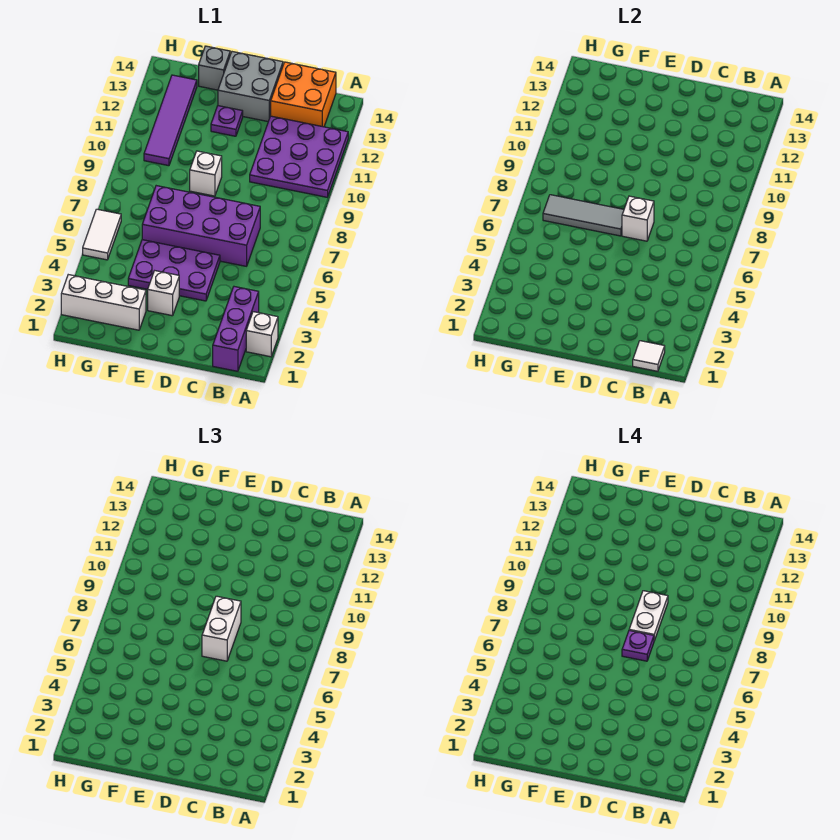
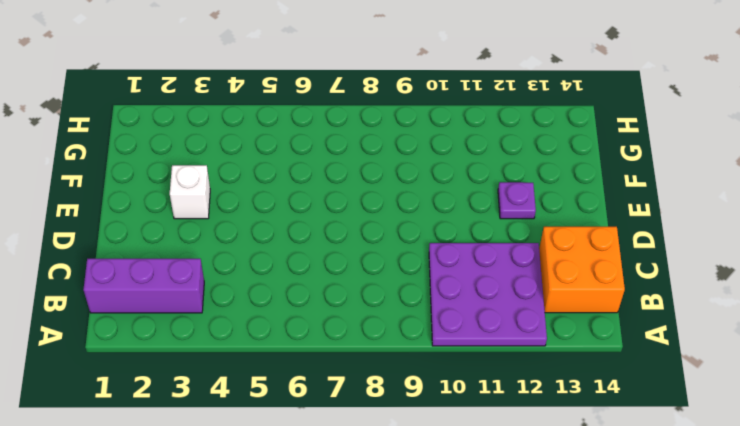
none -> white 1x1 brick [246,312,278,357]
none -> purple 2x4 brick [142,186,260,266]
none -> purple 2x3 plate [128,240,220,301]

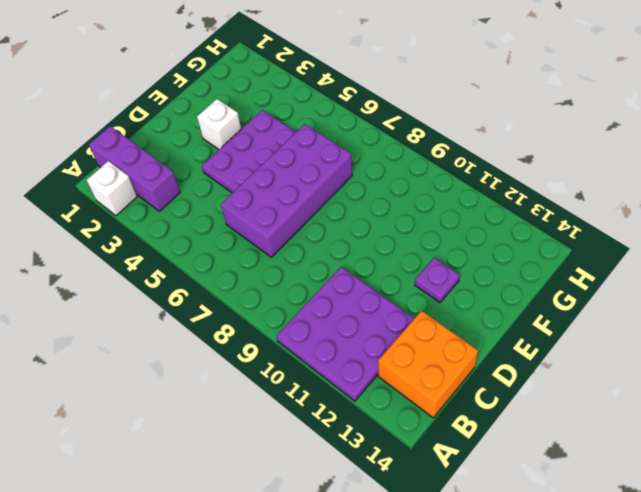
none -> grey 2x2 brick [218,52,283,121]
none -> white 1x1 brick [190,151,222,196]
none -> white 1x3 brick [61,275,146,330]

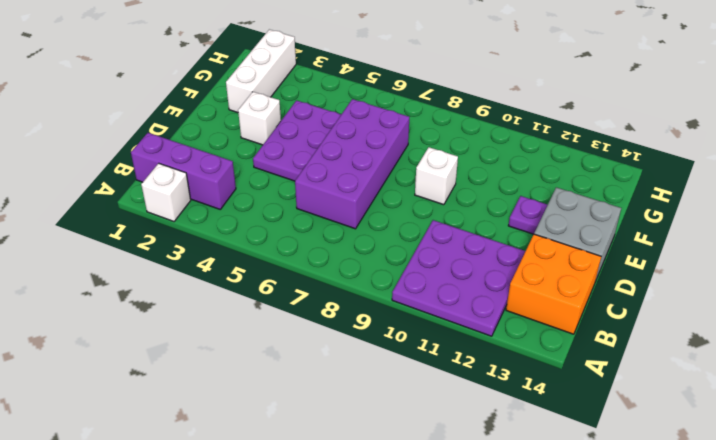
none -> grey 1x1 brick [199,46,230,90]
none -> purple 1x4 tile [144,75,197,166]
none -> white 1x2 tile [83,209,121,260]

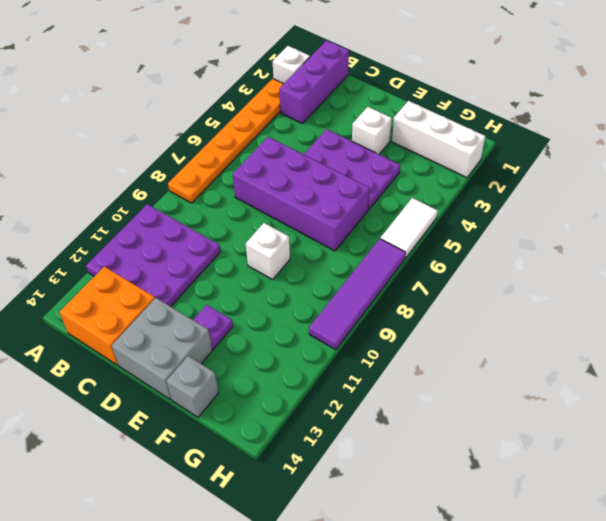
orange 1x6 plate [168,79,283,203] -> none
purple 1x4 tile [309,239,406,350] -> purple 1x4 tile moved to [144,75,197,166]
none -> white 1x1 tile [633,341,665,371]
none -> white 1x1 brick [622,196,654,241]
none -> grey 1x3 tile [543,195,624,236]

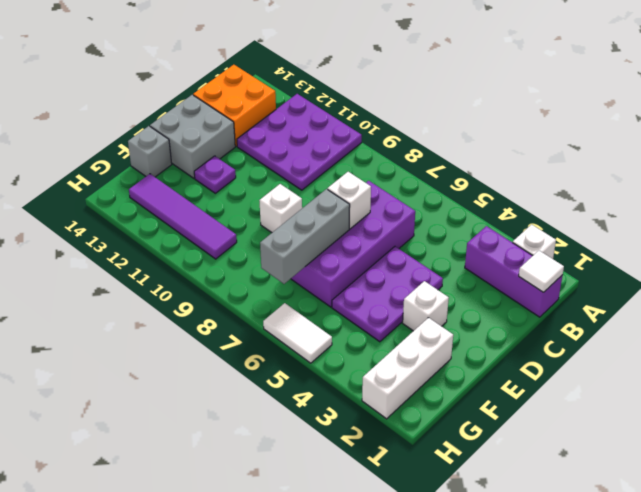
grey 1x3 brick [260,189,350,284] -> grey 1x3 tile [543,195,624,236]
none -> white 1x2 brick [202,596,241,661]
none -> purple 1x1 plate [622,631,654,661]
none -> white 1x2 plate [629,591,668,641]

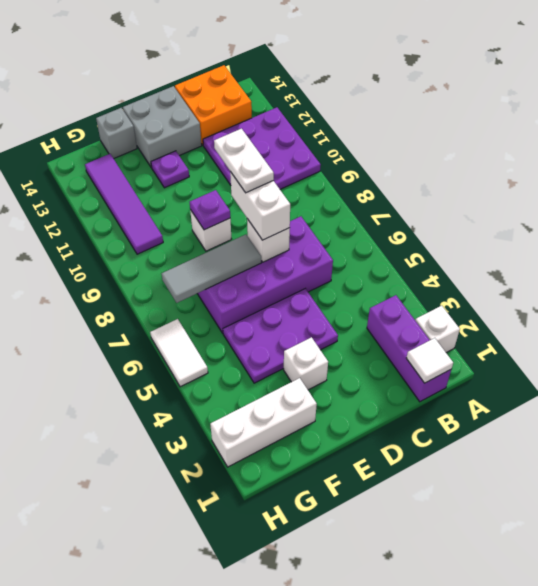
purple 1x1 plate [190,190,230,230] -> purple 1x1 plate moved to [622,631,654,661]

